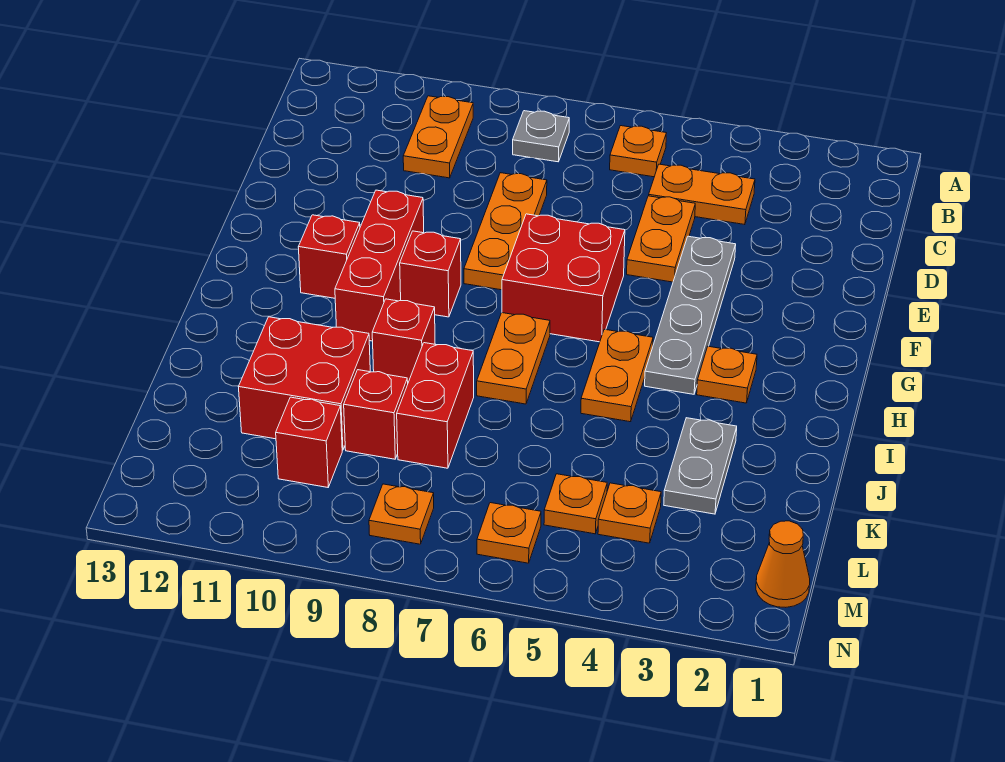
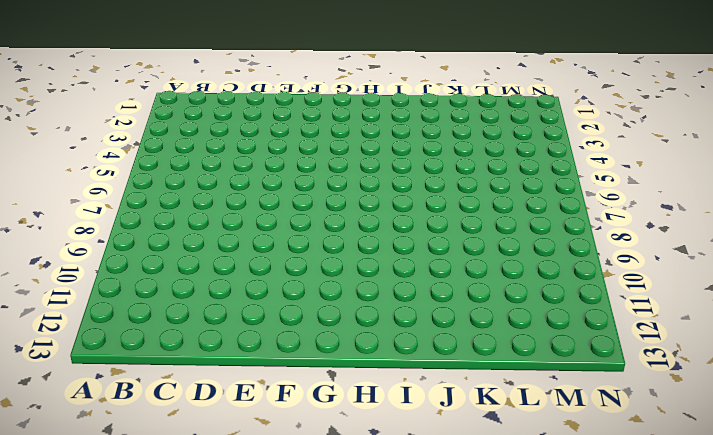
none -> orange 1x1 plate [610,126,666,177]
none -> grey 1x1 plate [513,111,569,162]
none -> orange 1x2 plate [403,96,473,178]

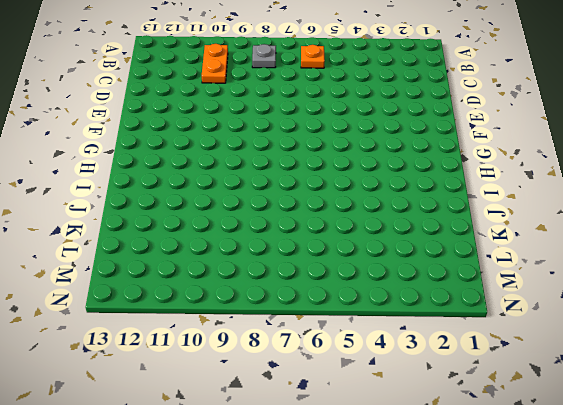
none -> orange 1x2 plate [649,164,755,225]
none -> orange 1x2 plate [627,196,695,282]
none -> orange 1x3 plate [464,173,547,290]

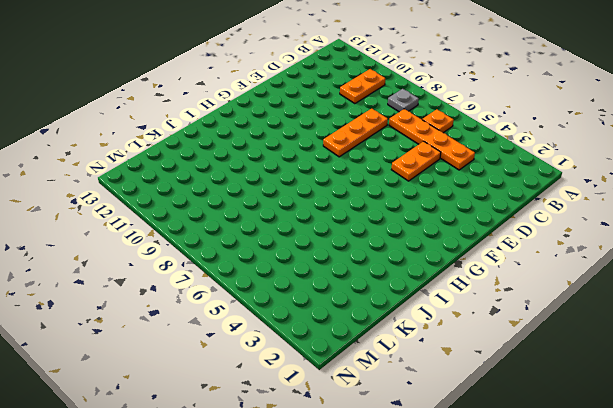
orange 1x4 plate [389,109,475,170] -> orange 1x2 plate [649,164,755,225]
none -> grey 1x4 plate [645,236,736,394]
none -> red 2x2 brick [502,214,625,342]
none -> red 1x3 brick [335,190,424,341]

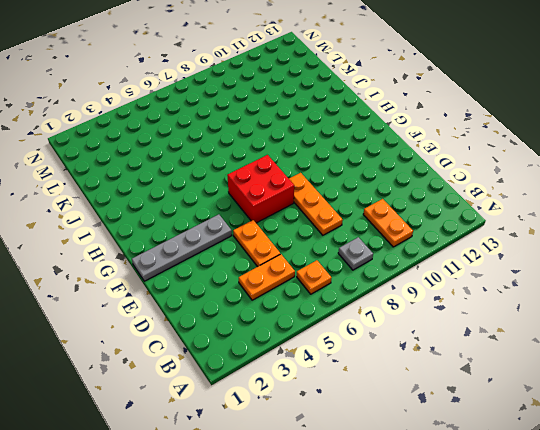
grey 1x4 plate [132,214,232,281] -> grey 1x4 plate turned to [645,236,736,394]
none -> red 1x3 brick [335,190,424,341]
none -> red 1x1 brick [400,231,461,317]
none -> red 1x1 brick [298,215,360,298]

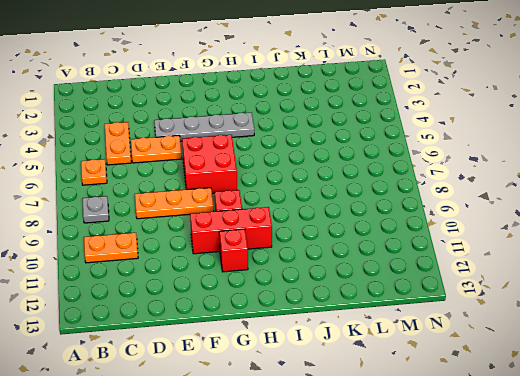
none -> orange 1x1 plate [697,346,757,403]
none -> orange 1x2 plate [581,329,653,422]
none -> orange 1x2 plate [477,313,550,404]

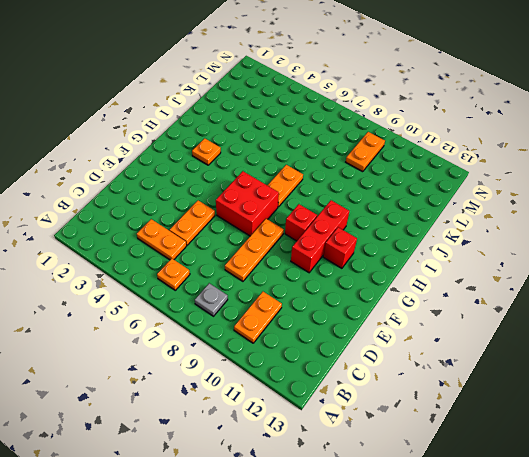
orange 1x2 plate [346,132,385,172] -> orange 1x2 plate moved to [581,329,653,422]
none -> grey 1x4 plate [645,236,736,394]
none -> red 1x1 brick [372,299,435,382]
none -> grey 1x2 plate [664,418,737,514]

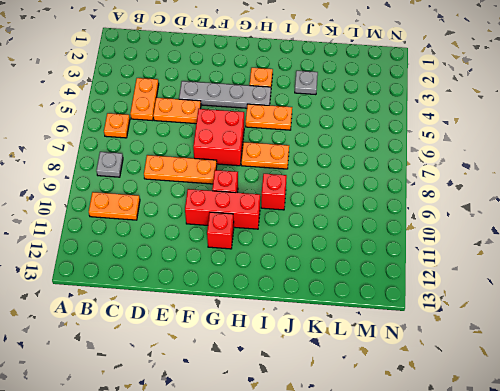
grey 1x1 plate [295,71,318,95] -> grey 1x2 plate [664,418,737,514]
none -> red 1x2 brick [397,343,474,468]
none -> red 2x2 brick [239,317,370,450]
none -> red 1x1 brick [344,370,408,459]

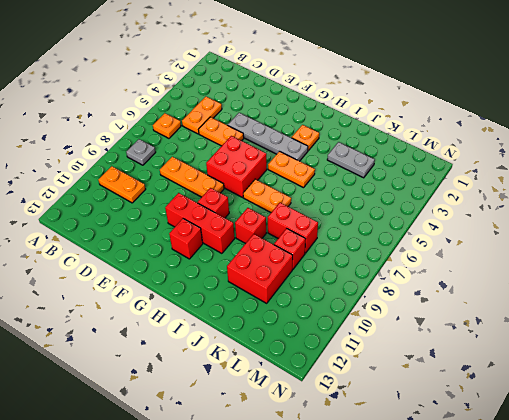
none -> orange 1x1 plate [598,483,661,543]
none -> orange 1x1 plate [544,474,607,534]
none -> red 1x1 brick [276,397,342,487]

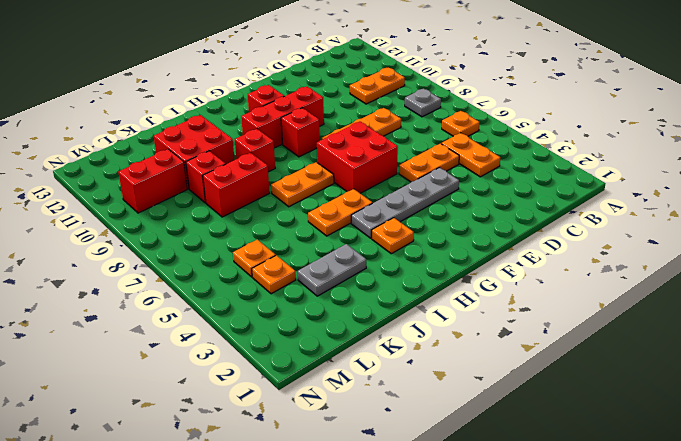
red 1x2 brick [118,149,187,213] -> red 1x1 brick [276,397,342,487]
none -> orange 1x1 cone [756,521,810,607]
none -> orange 1x1 plate [477,503,541,563]
none -> orange 1x1 plate [369,484,434,544]

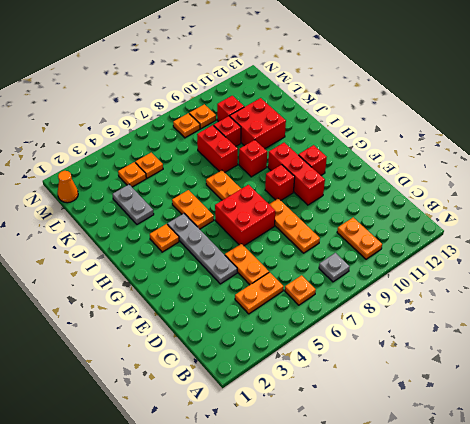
orange 1x1 plate [189,104,216,129] -> orange 1x1 plate moved to [477,503,541,563]

